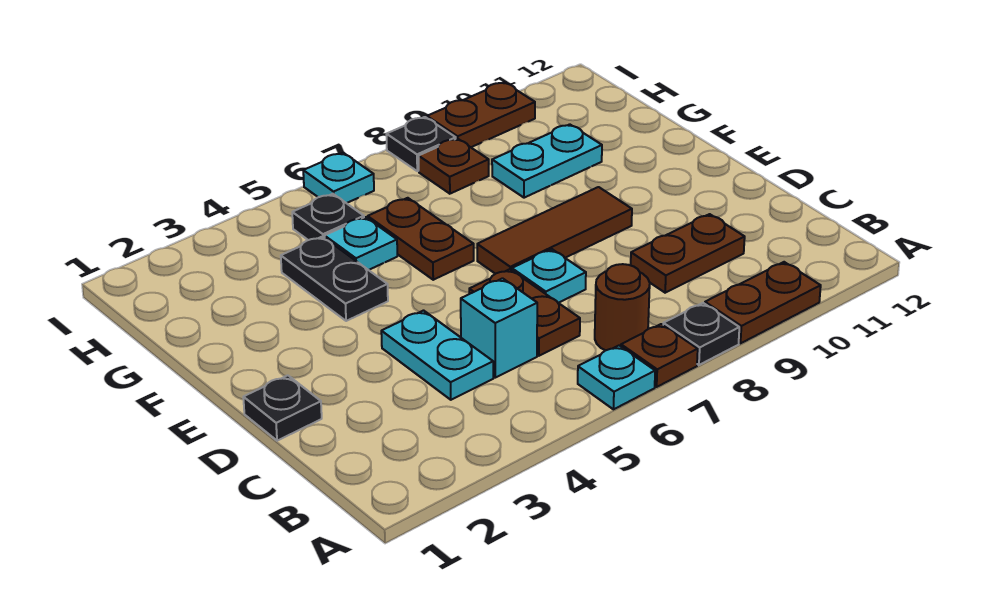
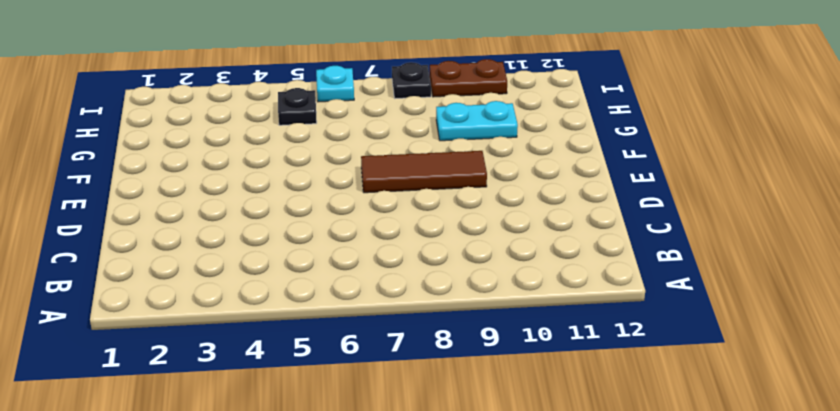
none -> cyan 1x1 plate [578,346,655,409]
none -> brown 1x1 plate [621,324,698,387]
none -> black 1x1 plate [663,303,739,365]

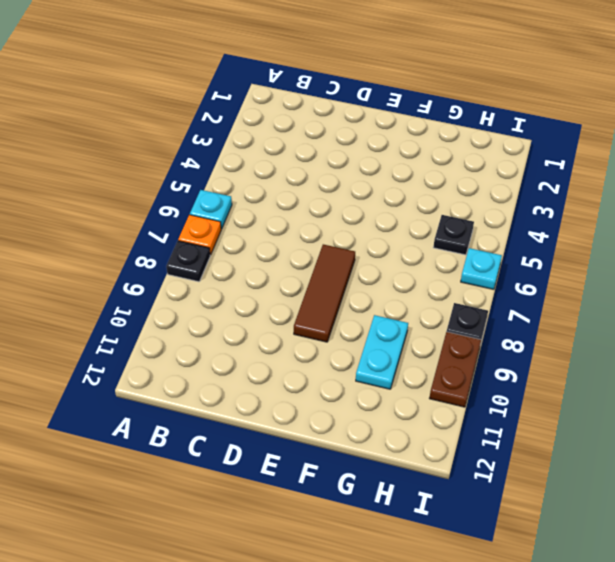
orange 1x1 plate [178,215,221,255] -> brown 1x1 plate [621,324,698,387]
none -> brown 1x2 plate [705,262,821,343]
none -> brown 1x1 round brick [595,264,650,350]
none -> cyan 1x2 plate [381,311,493,400]

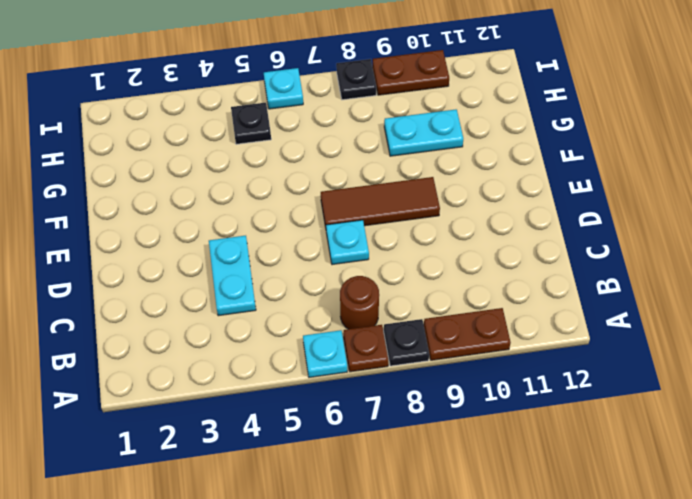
none -> cyan 1x1 brick [461,278,537,378]
none -> brown 1x2 plate [469,269,580,356]
none -> brown 1x2 plate [631,214,745,293]

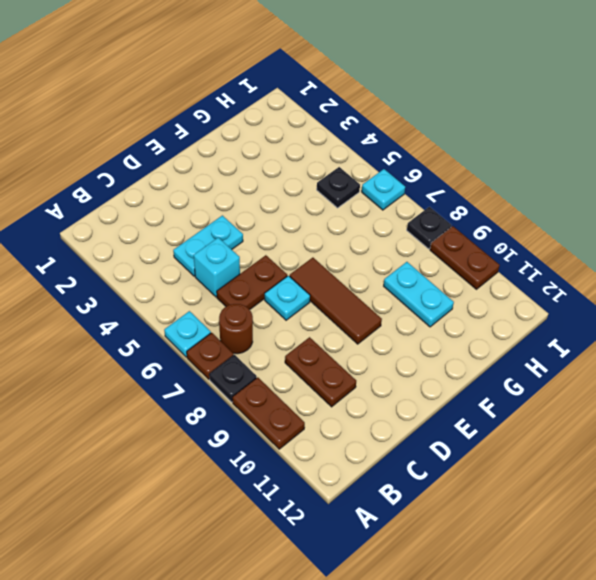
none -> black 1x1 plate [243,375,322,441]
none -> black 1x2 plate [281,237,388,321]
none -> brown 1x2 plate [368,198,474,280]

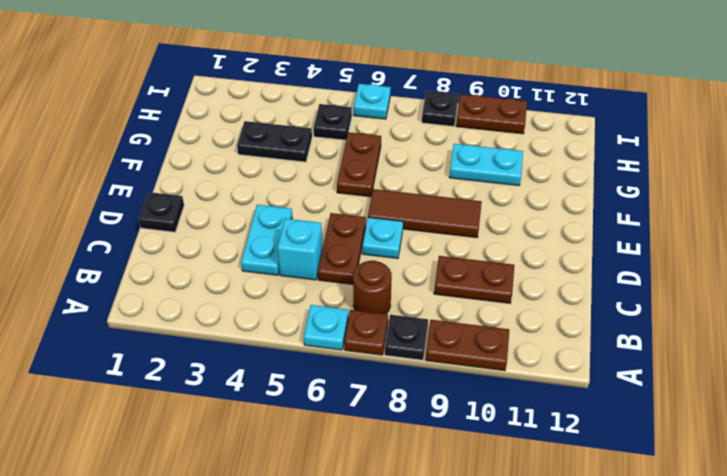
black 1x2 plate [237,121,312,162] -> black 1x2 plate turned to [281,237,388,321]
none -> cyan 1x1 plate [325,217,397,270]
none -> brown 1x1 plate [419,138,489,194]

